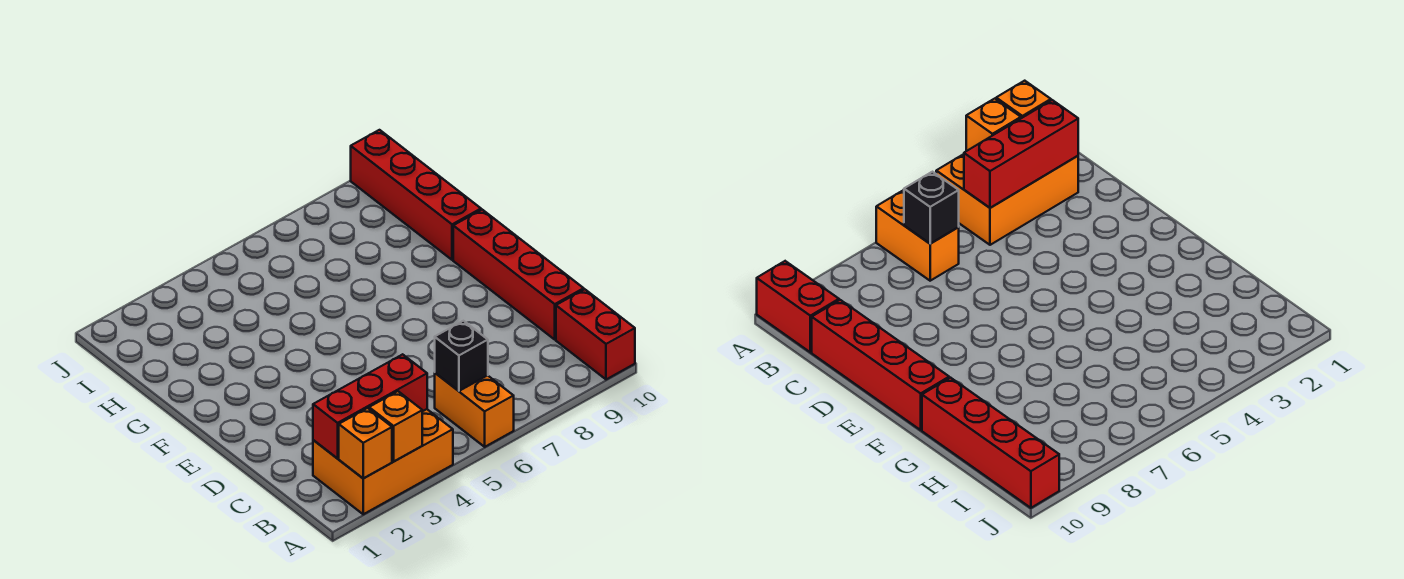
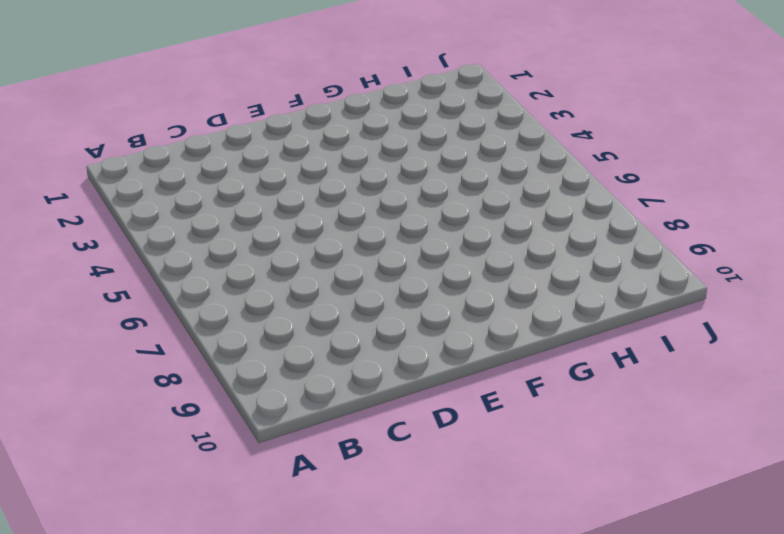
none -> orange 2x3 brick [313,409,453,514]
none -> orange 1x2 brick [435,373,514,447]

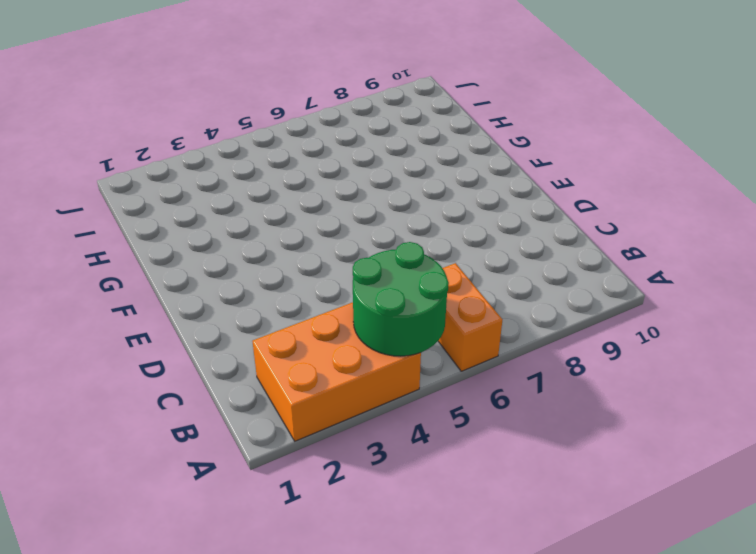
green 2x2 round brick [353,242,449,356] -> red 1x3 brick [313,354,427,458]
none -> red 1x2 brick [556,289,635,379]
none -> red 1x4 brick [453,210,584,339]

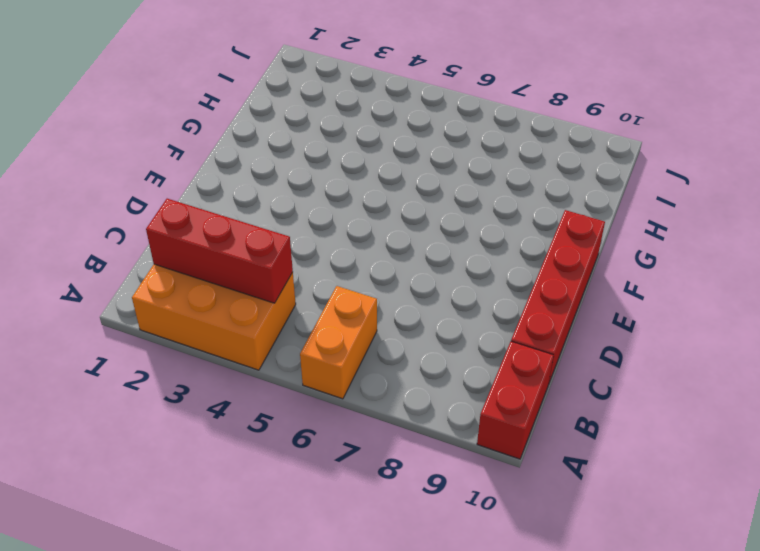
none -> red 1x4 brick [351,130,481,260]
none -> orange 1x1 brick [339,408,392,478]

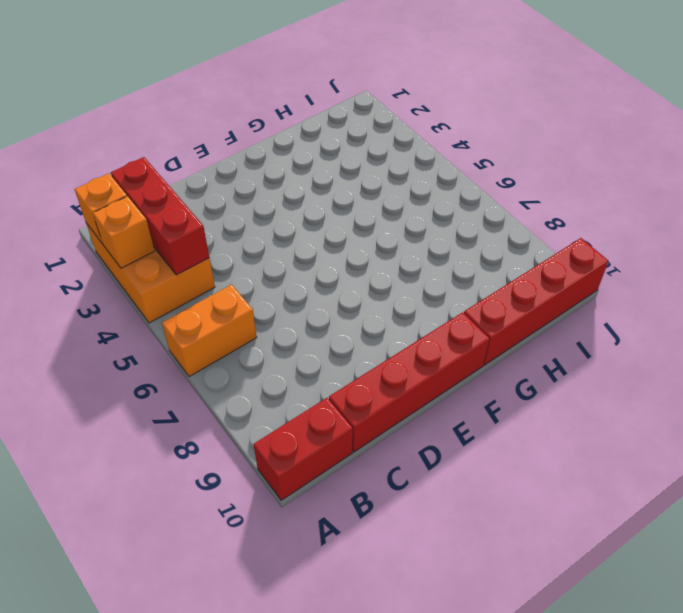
none -> black 1x1 brick [435,321,488,391]

